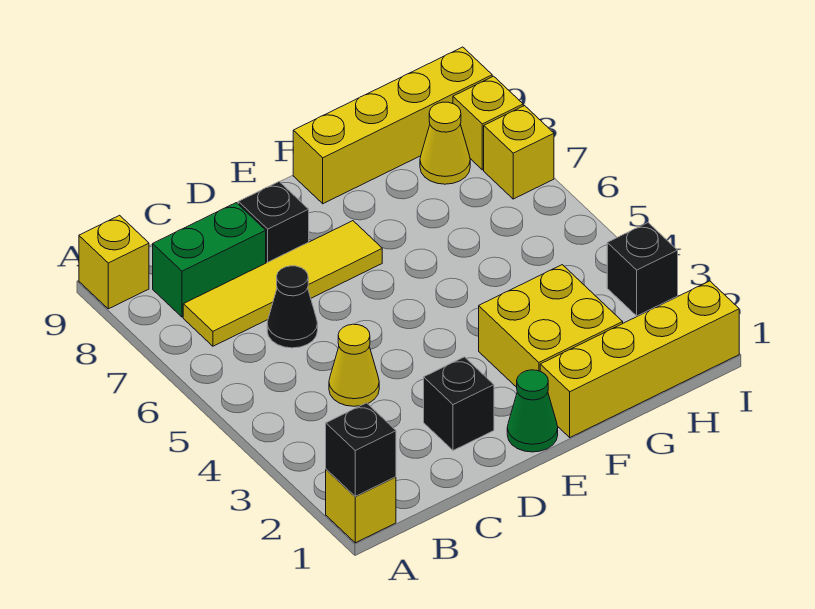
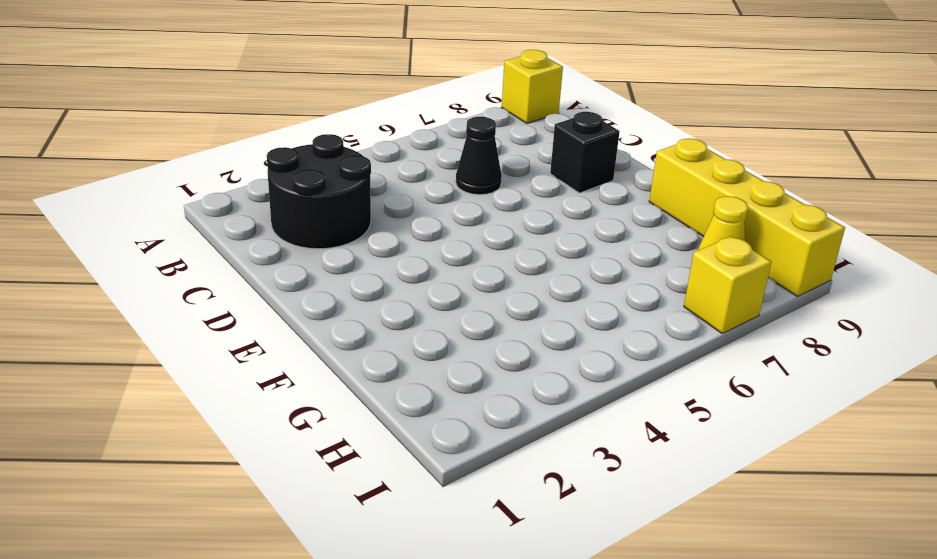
black 2x2 round brick [267,134,371,249] -> none
none -> yellow 1x1 brick [326,469,396,543]
none -> yellow 1x4 tile [183,221,382,346]
none -> green 1x2 brick [153,203,266,317]

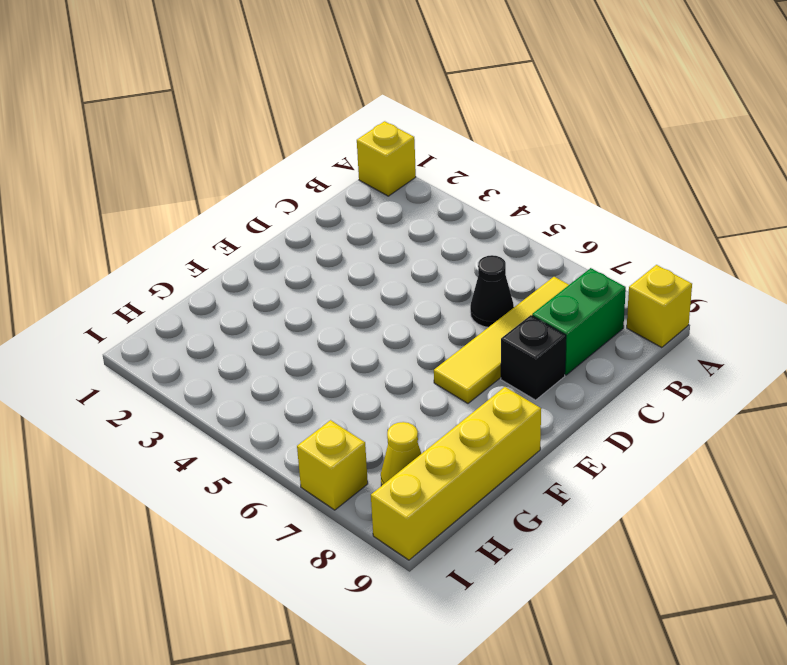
none -> yellow 1x1 cone [329,324,379,406]
none -> black 1x1 brick [424,357,494,450]
none -> green 1x1 cone [507,370,558,452]

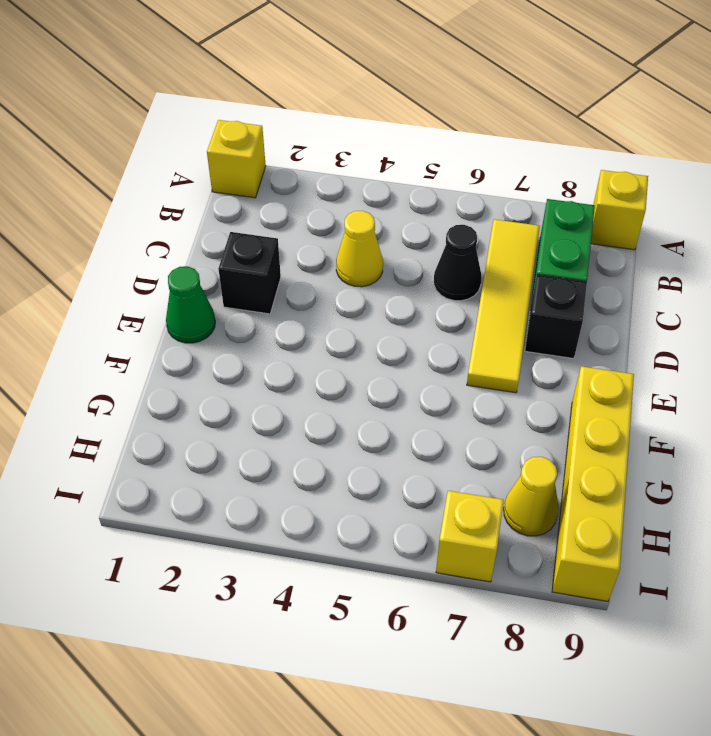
none -> yellow 1x4 brick [540,281,739,437]
none -> yellow 2x2 brick [479,265,623,387]
none -> black 1x1 brick [607,223,678,316]

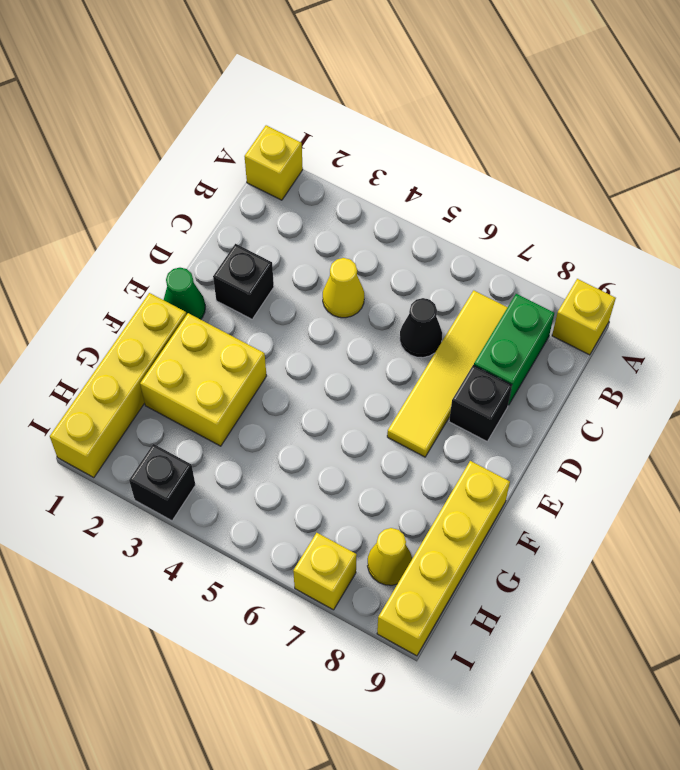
none -> yellow 1x1 brick [453,76,523,170]
none -> black 1x1 brick [326,403,396,496]

